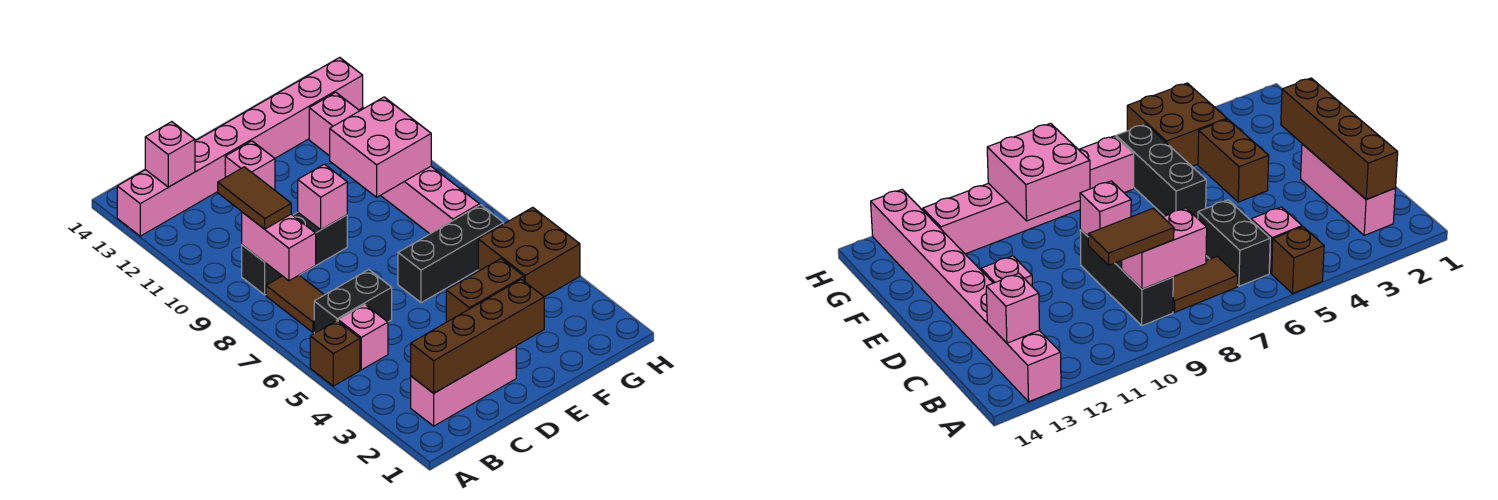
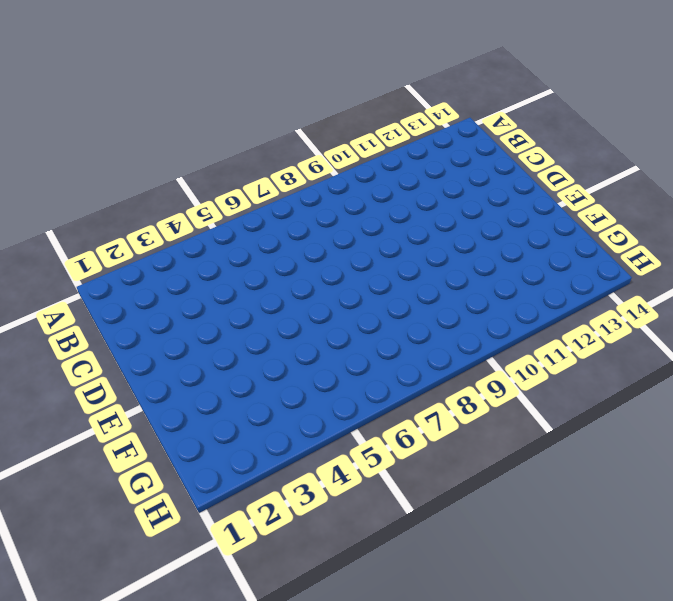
none -> brown 1x1 brick [310,321,360,386]
none -> pink 1x8 brick [117,57,363,236]
none -> pink 1x3 brick [411,346,516,426]

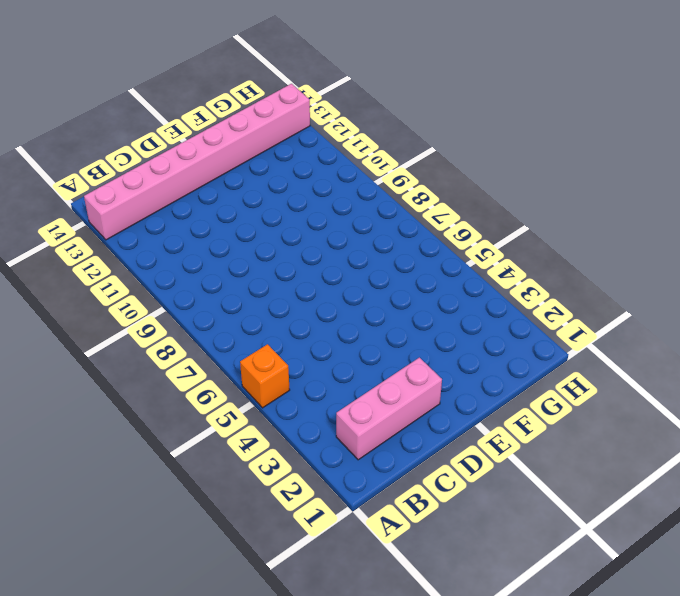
orange 1x1 brick [240,344,290,408] -> brown 1x1 brick [310,321,360,386]
none -> pink 1x1 brick [338,305,388,370]
none -> black 1x2 brick [314,270,392,333]
none -> brown 1x2 tile [266,275,324,332]

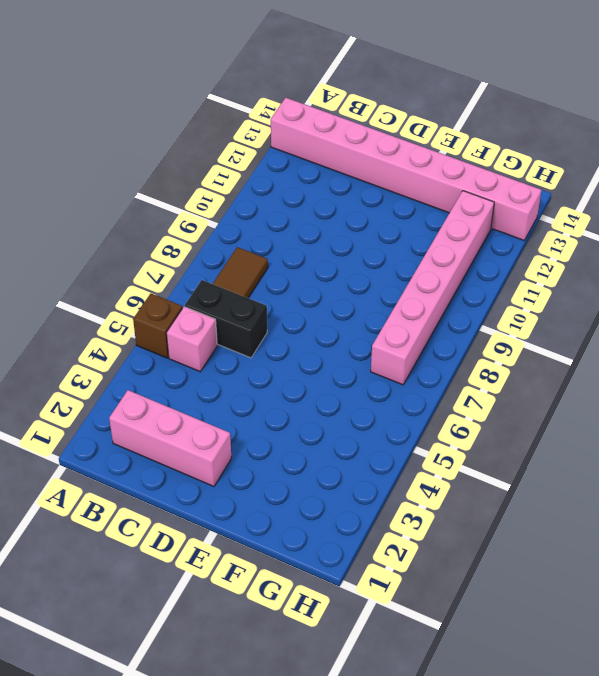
none -> black 1x3 brick [242,213,347,295]
none -> pink 1x1 brick [225,141,275,190]
none -> brown 1x2 brick [446,259,524,322]

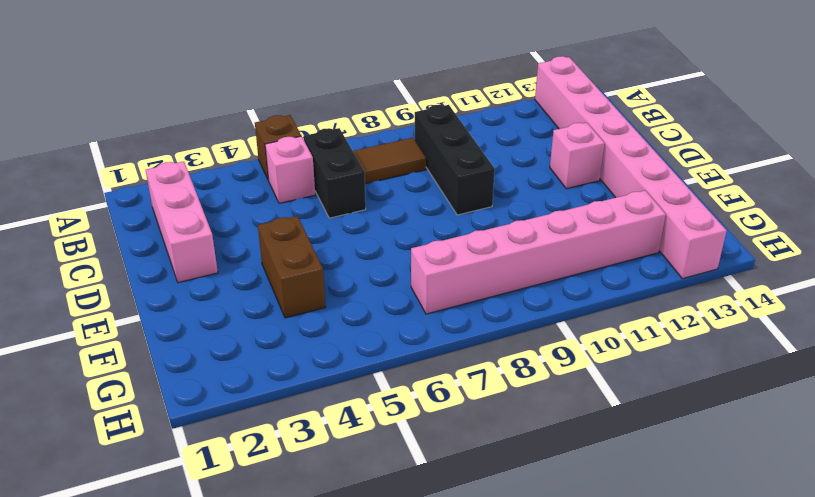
none -> black 1x3 brick [398,205,504,303]
none -> brown 2x2 brick [478,207,580,297]
none -> brown 1x4 brick [411,279,544,393]

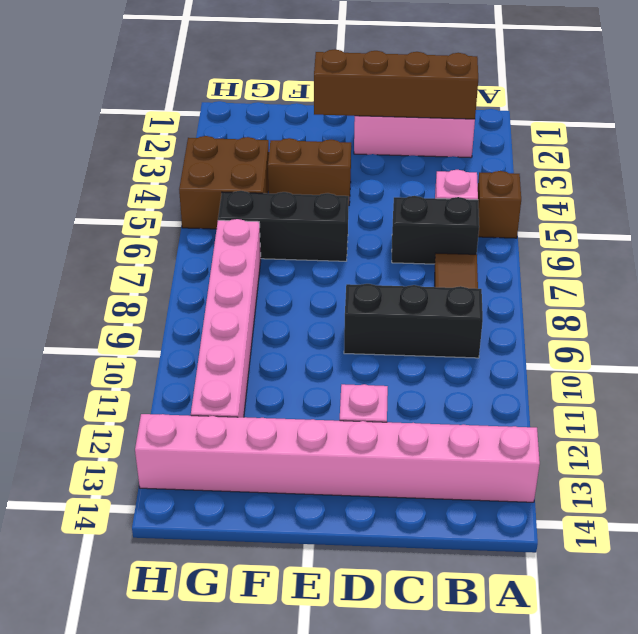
none -> pink 1x2 brick [242,212,316,281]
none -> pink 1x1 brick [145,122,195,187]
none -> pink 1x1 brick [298,164,347,230]

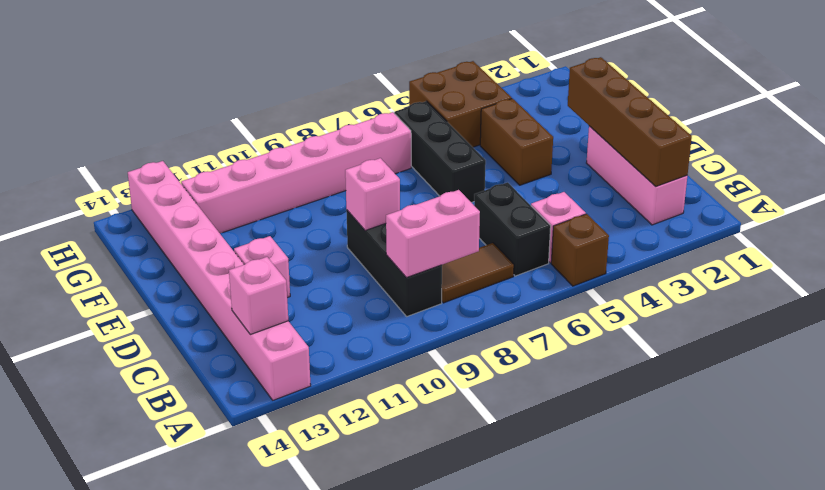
none -> pink 2x2 brick [330,97,431,197]
none -> brown 1x2 tile [218,167,291,229]

